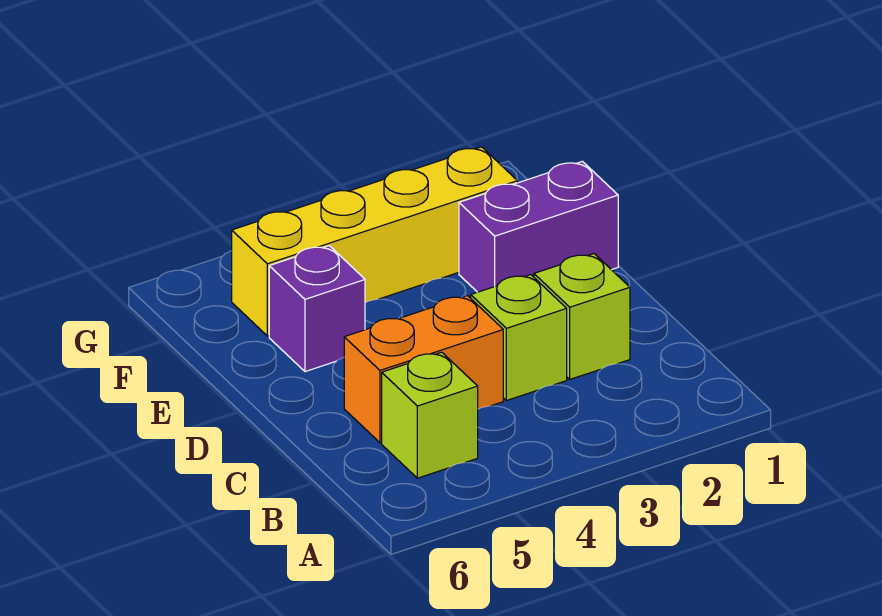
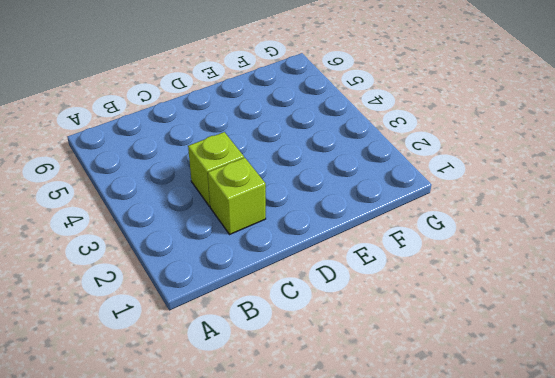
none -> lime 1x1 brick [382,352,478,478]
none -> orange 1x2 brick [344,296,503,443]

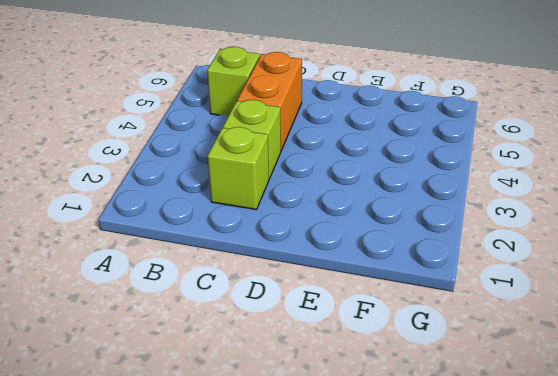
none -> purple 1x2 brick [459,161,618,292]
none -> purple 1x1 brick [269,246,365,372]

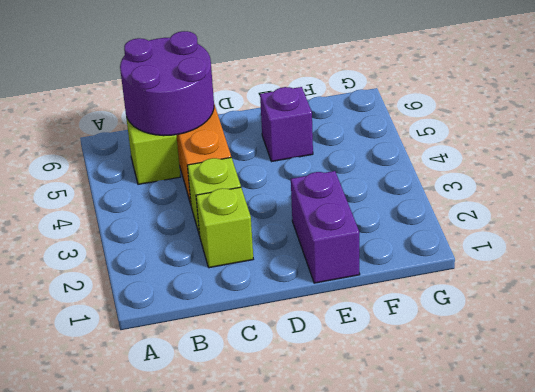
purple 2x2 round brick [120,31,214,136] -> none
none -> yellow 1x4 brick [232,147,517,336]

